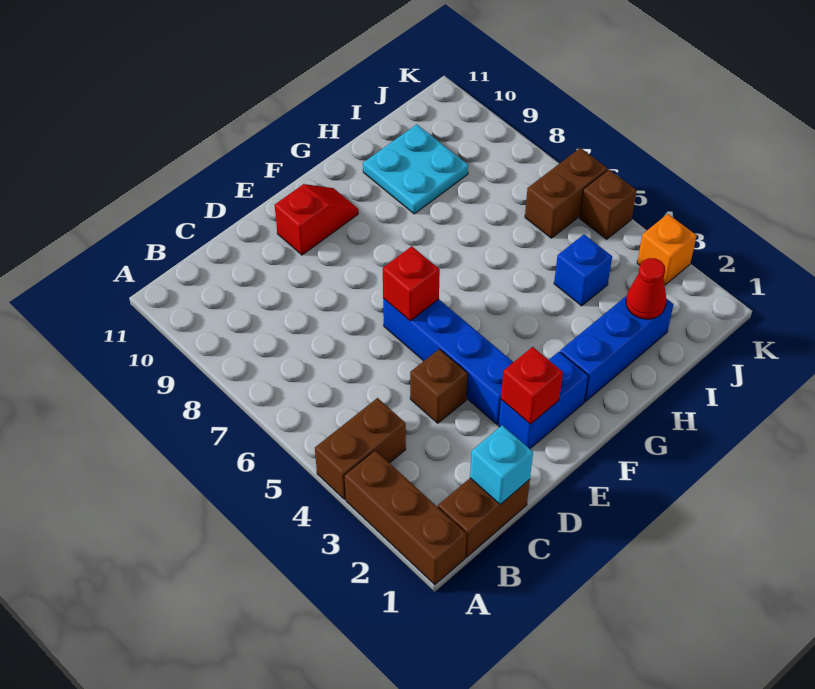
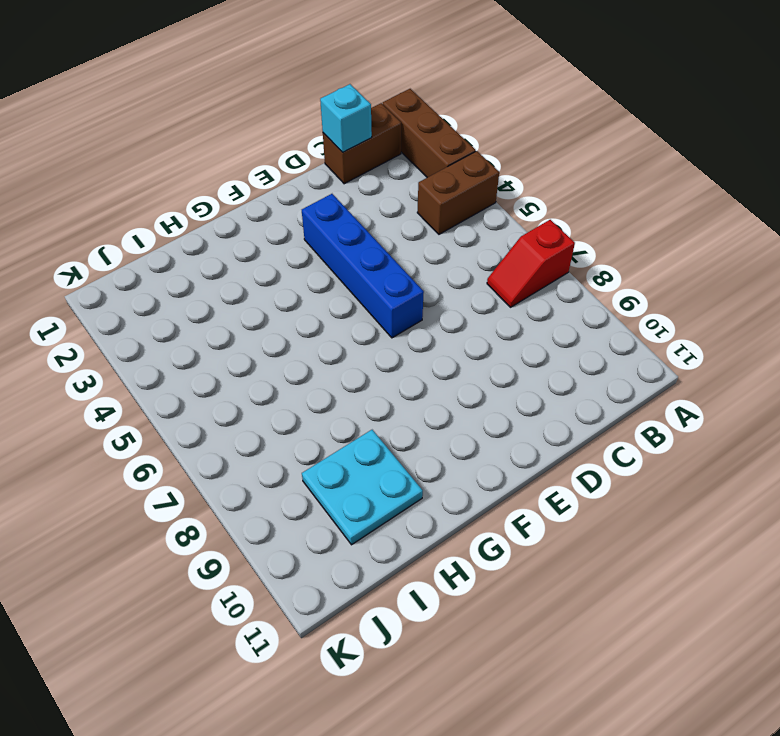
red 1x2 slope [487,220,575,307] -> red 1x2 slope moved to [275,184,358,255]
none -> brown 1x1 brick [410,349,468,423]
none -> blue 1x2 brick [499,352,588,449]
none -> blue 1x3 brick [560,296,673,401]

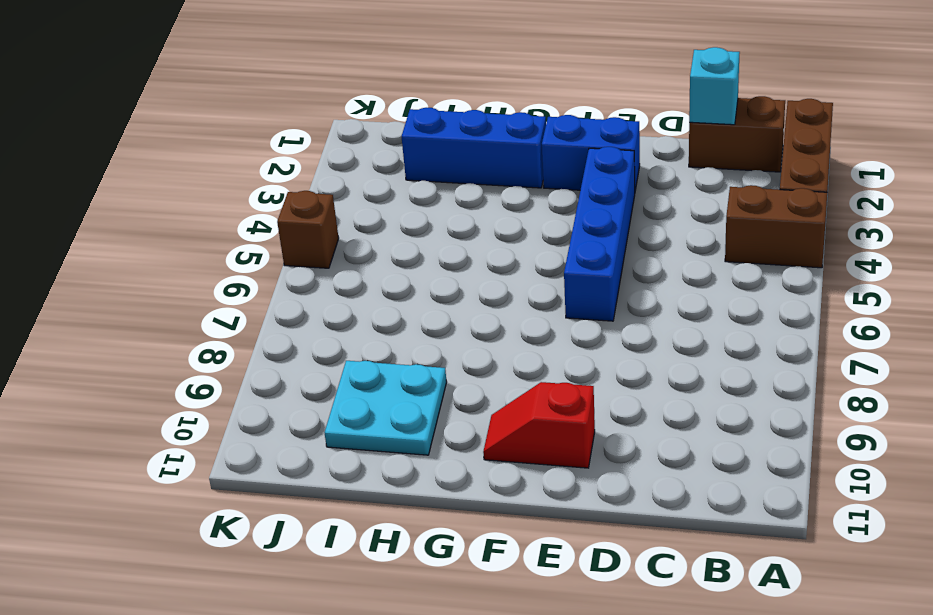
none -> brown 1x1 brick [410,349,468,423]
none -> blue 1x1 brick [554,235,612,306]
none -> brown 1x2 brick [525,148,608,238]

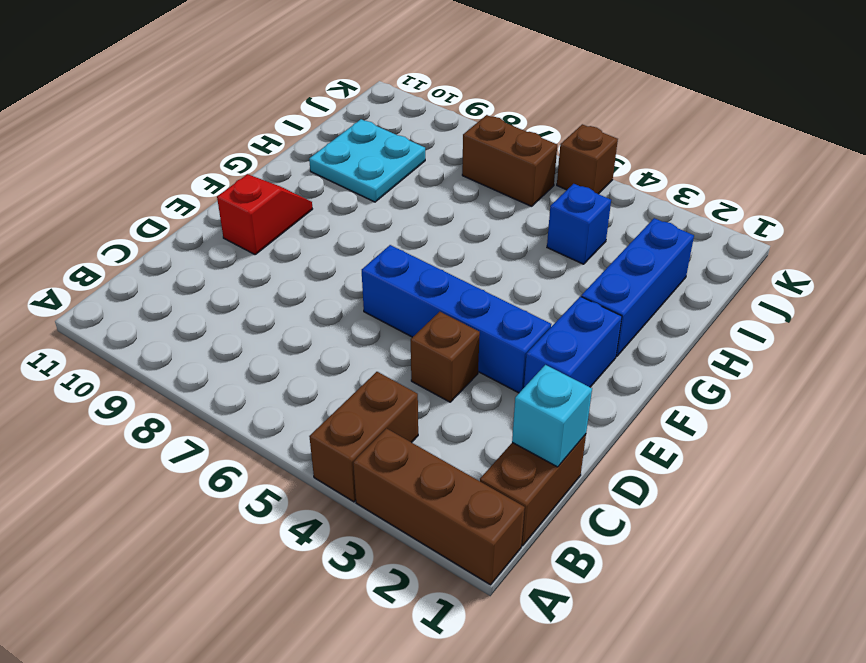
brown 1x2 brick [462,115,557,206] -> brown 1x2 brick turned to [525,148,608,238]
none -> orange 1x1 brick [637,214,697,285]
none -> red 1x1 brick [501,347,563,424]
none -> red 1x1 brick [383,246,440,321]

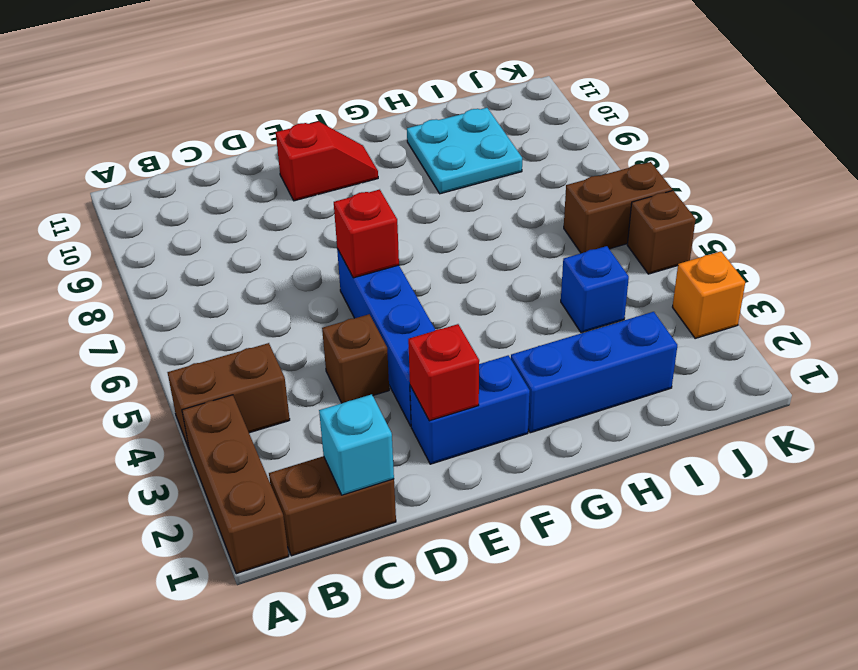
none -> red 1x1 cone [626,258,666,319]

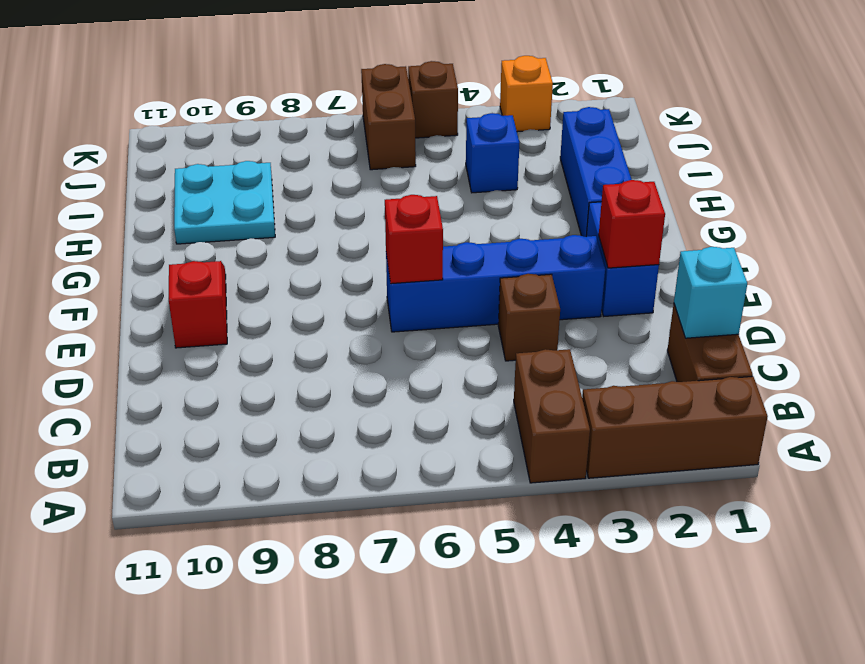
none -> red 1x1 cone [626,258,666,319]

